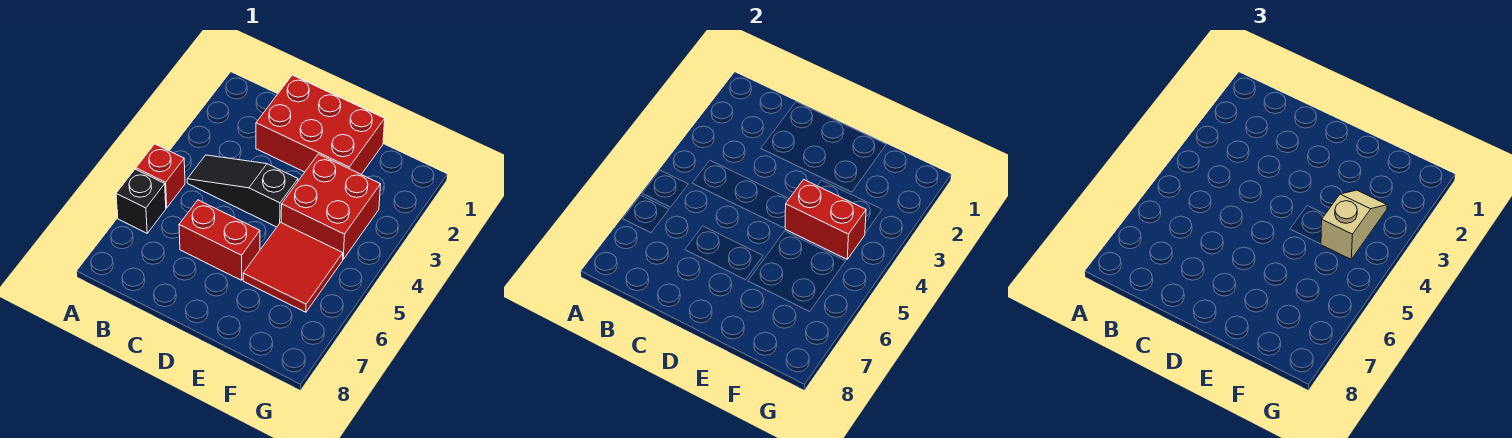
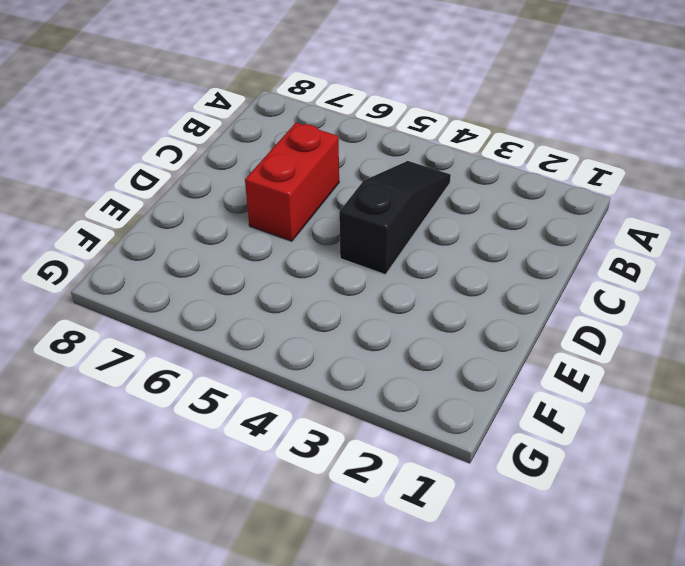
none -> red 1x1 brick [136,144,185,208]
none -> black 1x1 brick [116,169,166,233]

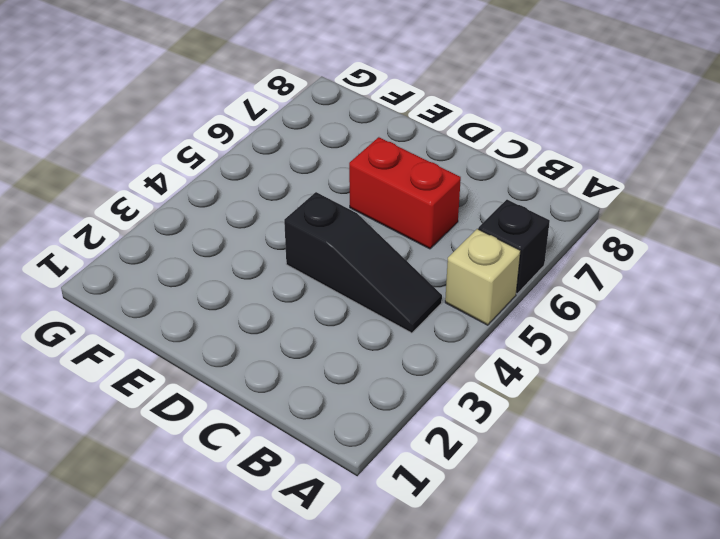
tan 1x1 brick [445,229,520,325] -> red 1x1 brick [136,144,185,208]
none -> red 2x3 brick [256,75,385,174]
none -> red 2x2 brick [281,154,381,259]

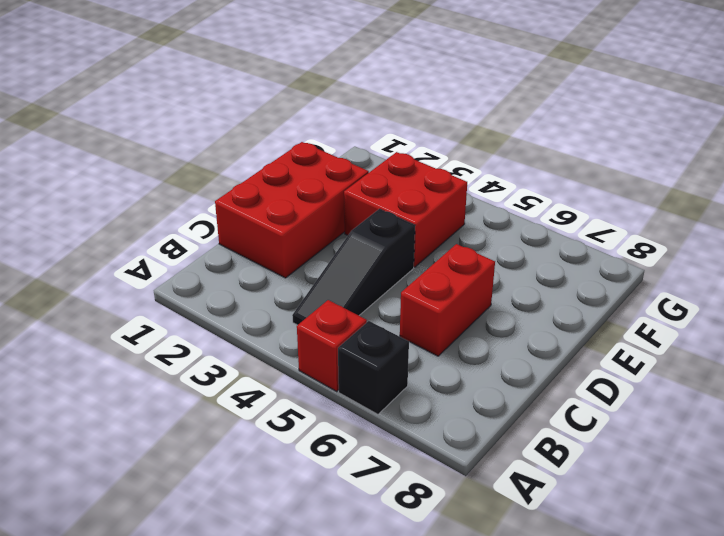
none -> red 2x2 tile [243,222,343,312]
none -> red 1x2 brick [785,179,866,259]

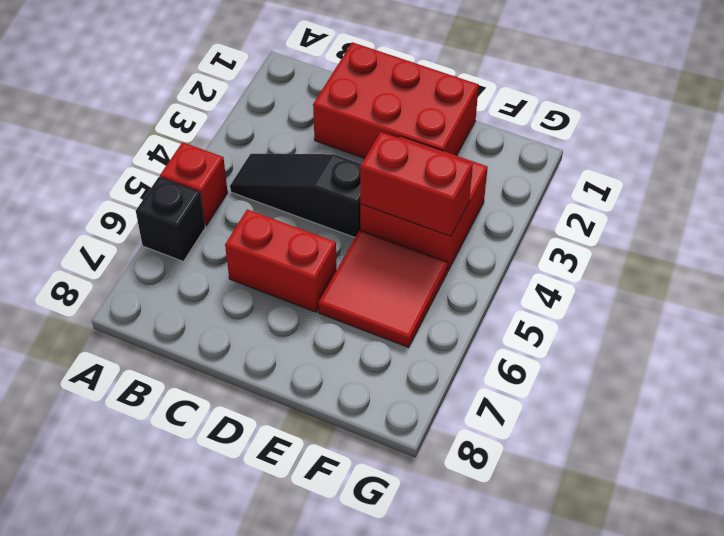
none -> tan 1x2 slope [1321,190,1387,259]

